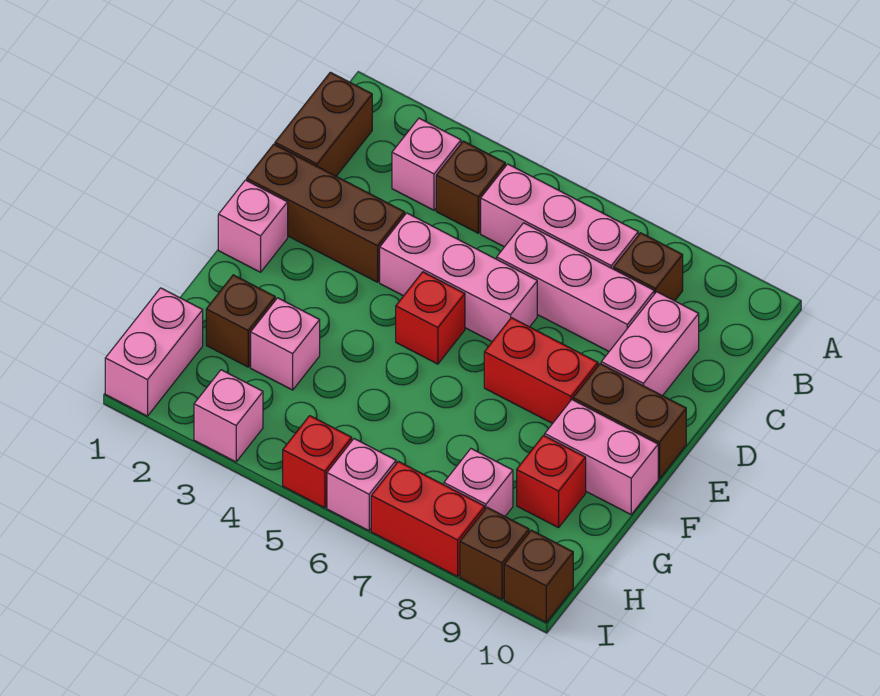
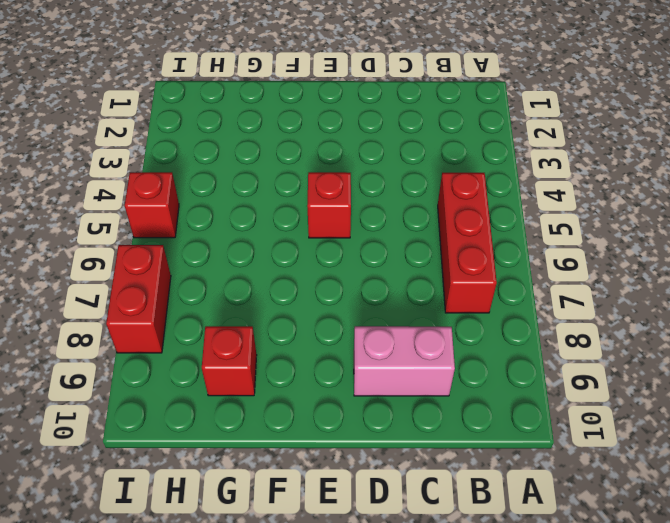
red 1x3 brick [438,173,497,313] -> pink 1x3 brick [481,164,638,269]
none -> brown 1x2 brick [275,72,372,176]
none -> pink 1x1 brick [392,118,461,210]
none -> brown 1x1 brick [436,141,505,233]

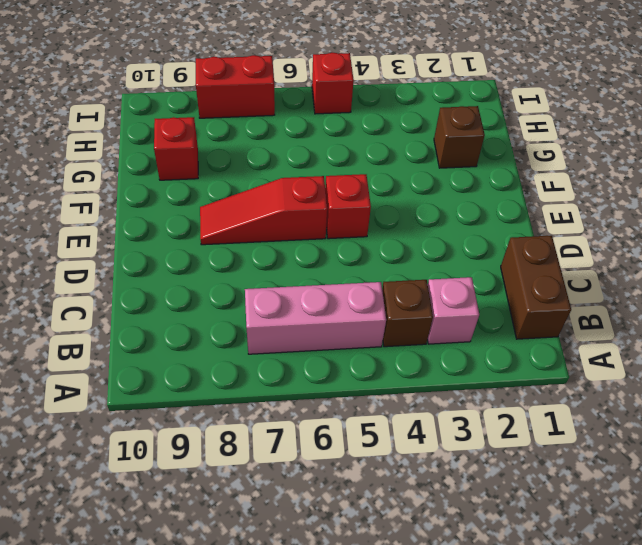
red 1x3 slope [200,176,327,245] -> red 1x2 brick [484,318,598,424]
none -> brown 1x1 brick [614,233,683,301]
none -> pink 1x3 brick [497,223,654,351]
none -> pink 1x2 brick [601,292,699,396]

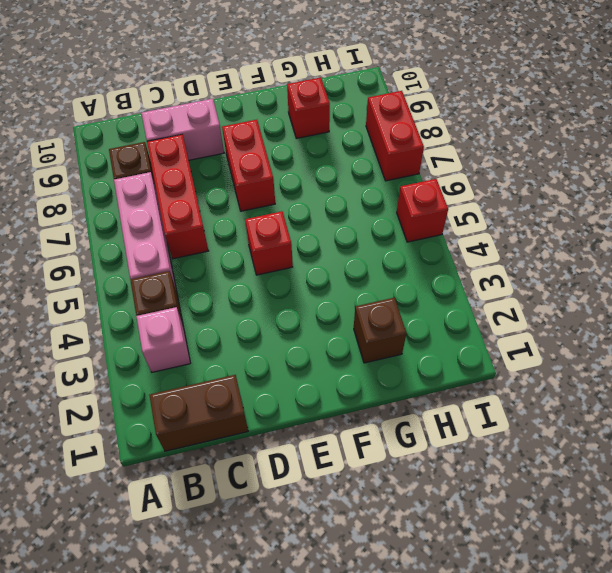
red 1x3 brick [147,134,208,259] -> pink 1x3 brick [497,223,654,351]
none -> brown 1x3 brick [247,144,405,282]
none -> pink 1x3 brick [380,213,537,341]
none -> pink 1x1 brick [218,180,288,272]

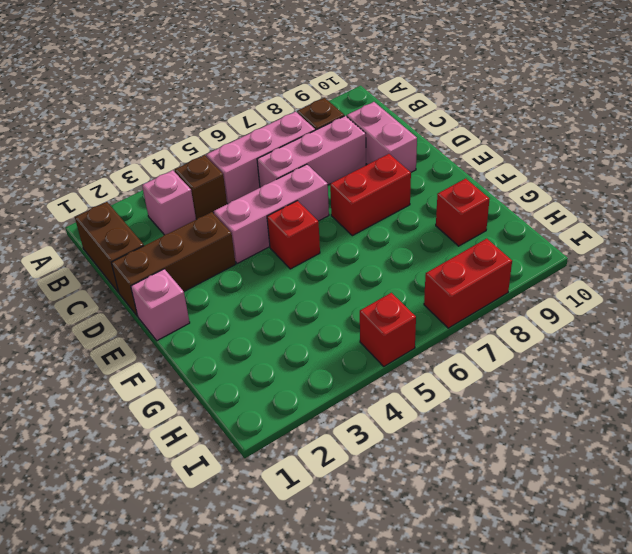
none -> brown 1x2 brick [573,364,686,479]
none -> pink 1x2 brick [545,400,658,514]
none -> brown 1x1 brick [206,275,275,367]

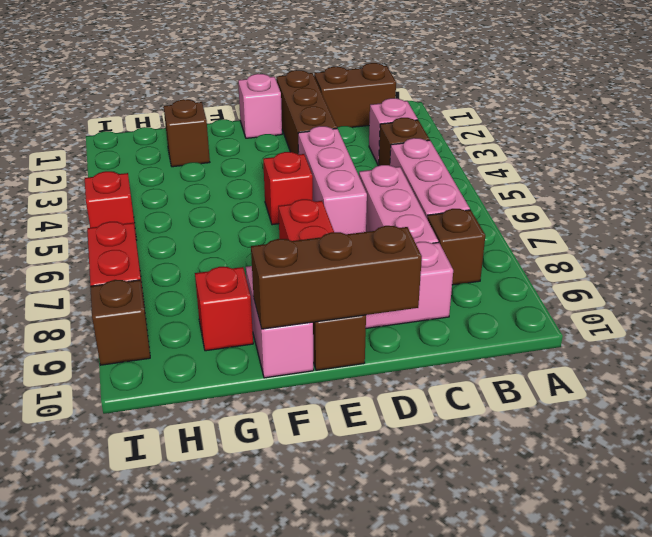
brown 1x3 brick [251,226,422,329] -> none
none -> pink 1x1 brick [251,298,320,390]
none -> pink 1x2 brick [105,288,203,416]
none -> pink 1x1 brick [444,449,513,516]

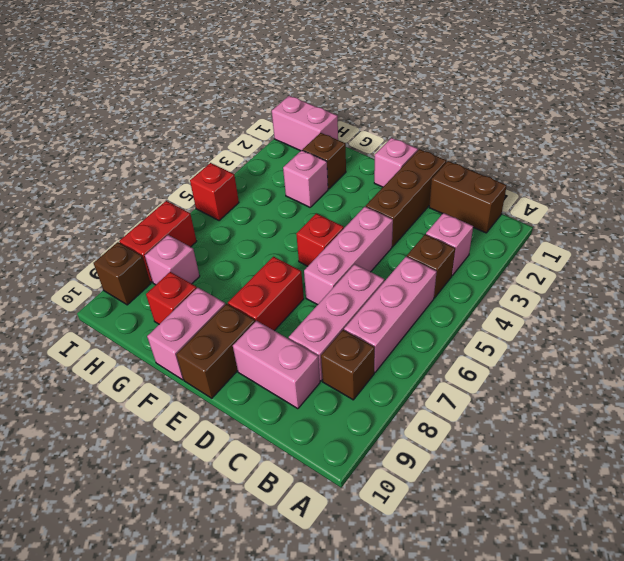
none -> pink 1x1 brick [194,370,263,462]
none -> pink 1x1 brick [327,439,396,531]
none -> brown 1x1 brick [504,530,573,622]

